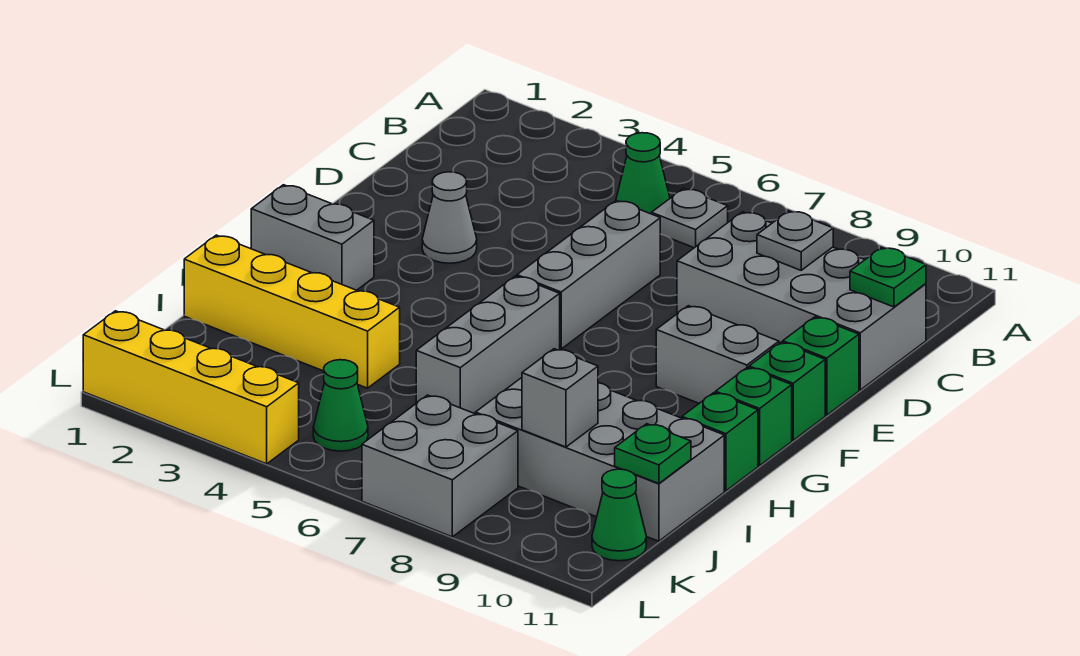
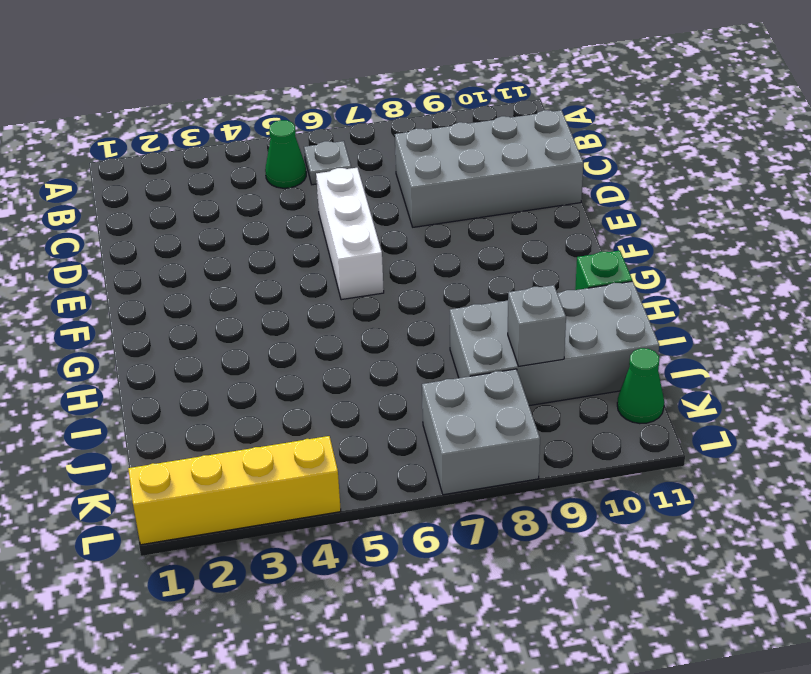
white 1x3 brick [316,168,384,300] -> grey 1x3 brick [517,200,660,349]
none -> grey 1x1 cone [422,172,477,263]
none -> green 1x1 brick [783,317,859,415]
none -> grey 1x2 brick [656,306,779,403]

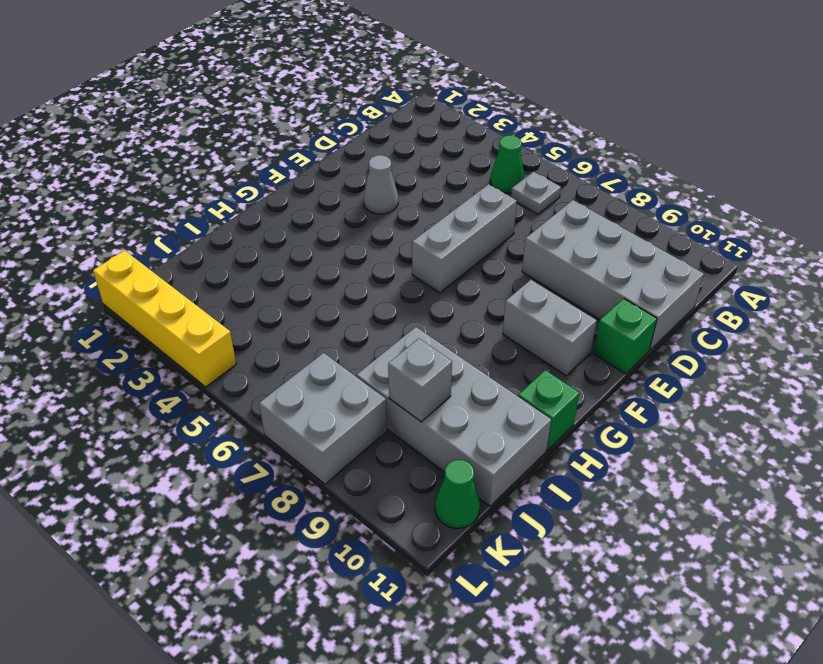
none -> green 1x1 brick [749,342,825,440]
none -> grey 1x2 brick [251,185,374,290]
none -> grey 1x3 brick [416,276,560,414]

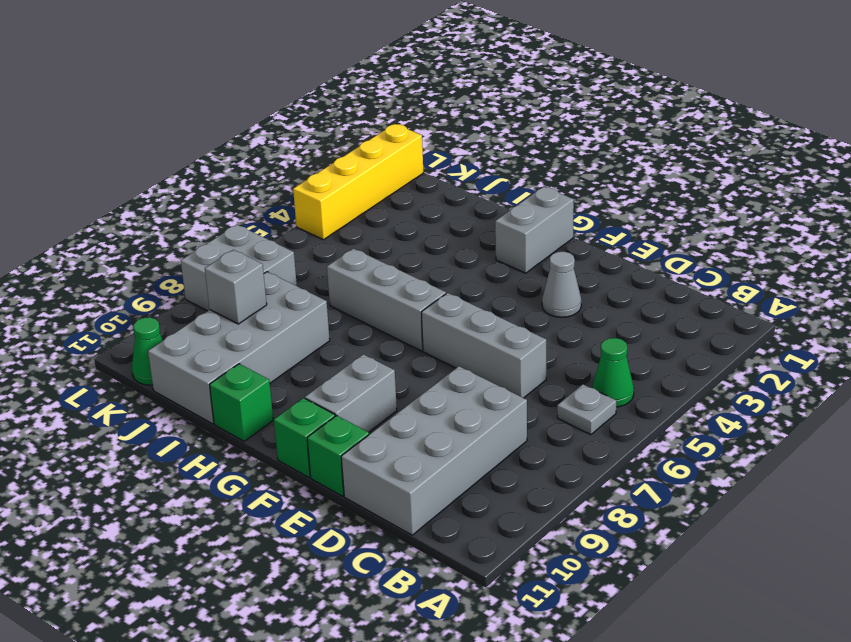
none -> green 1x1 brick [716,367,792,466]
none -> yellow 1x4 brick [184,235,400,388]
none -> green 1x1 cone [313,360,368,451]

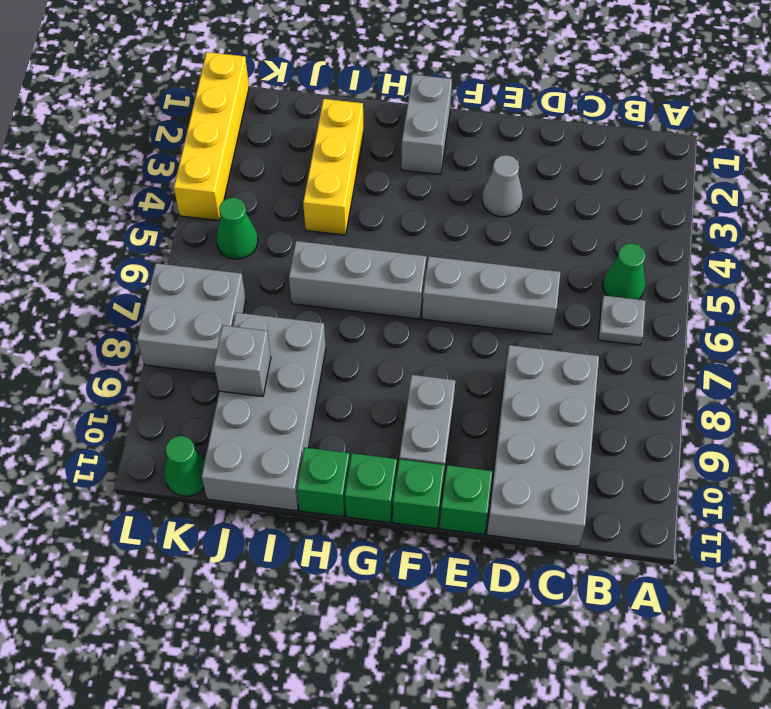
yellow 1x3 brick [303,99,364,235] -> yellow 1x4 brick [184,235,400,388]
none -> grey 1x1 plate [757,211,833,270]
none -> green 1x1 plate [850,247,926,307]
none -> green 1x1 plate [615,424,691,484]

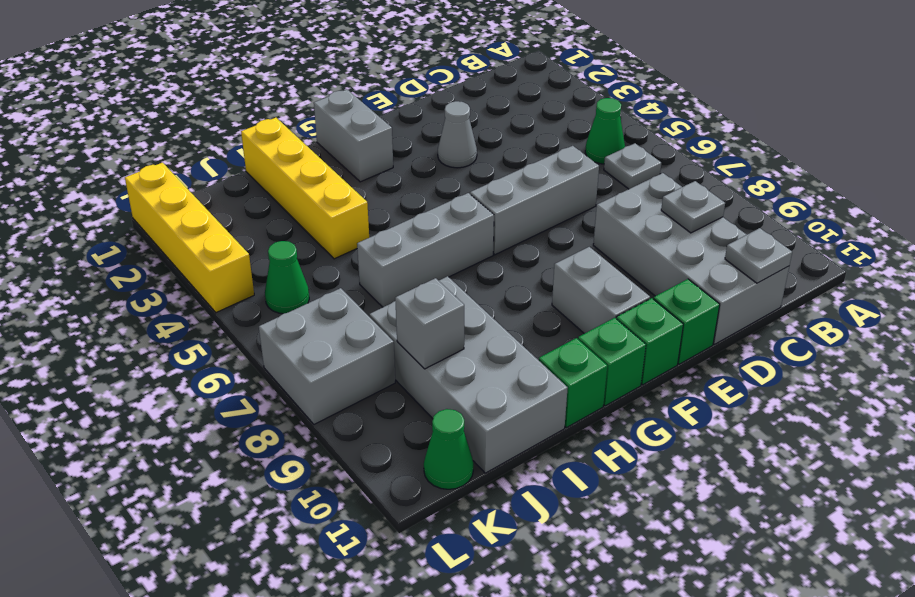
grey 1x1 plate [725,228,792,283] -> green 1x1 plate [850,247,926,307]
none -> green 1x1 plate [615,424,691,484]

